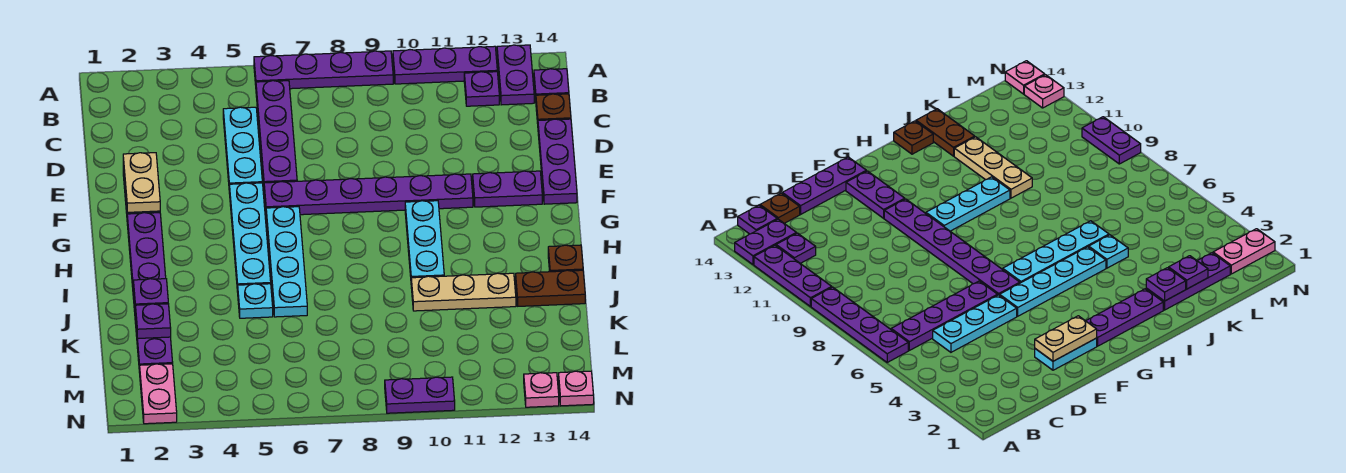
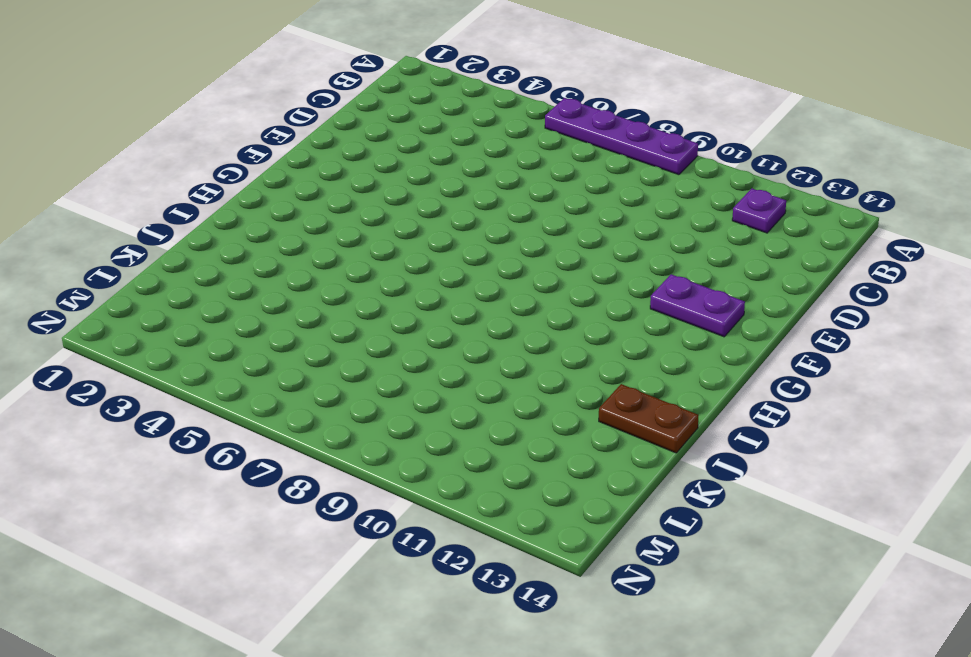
none -> purple 1x3 plate [393,46,497,84]
none -> purple 1x2 plate [497,45,534,105]
none -> purple 1x4 plate [256,81,297,183]

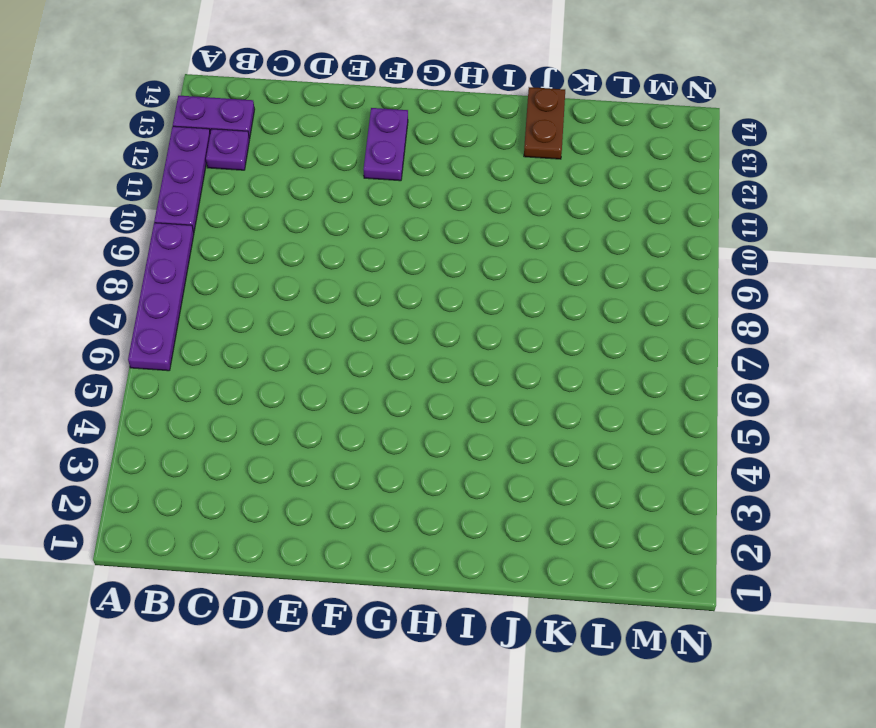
none -> purple 1x4 plate [256,81,297,183]
none -> purple 1x1 plate [534,69,569,99]
none -> cyan 1x3 plate [223,107,262,184]

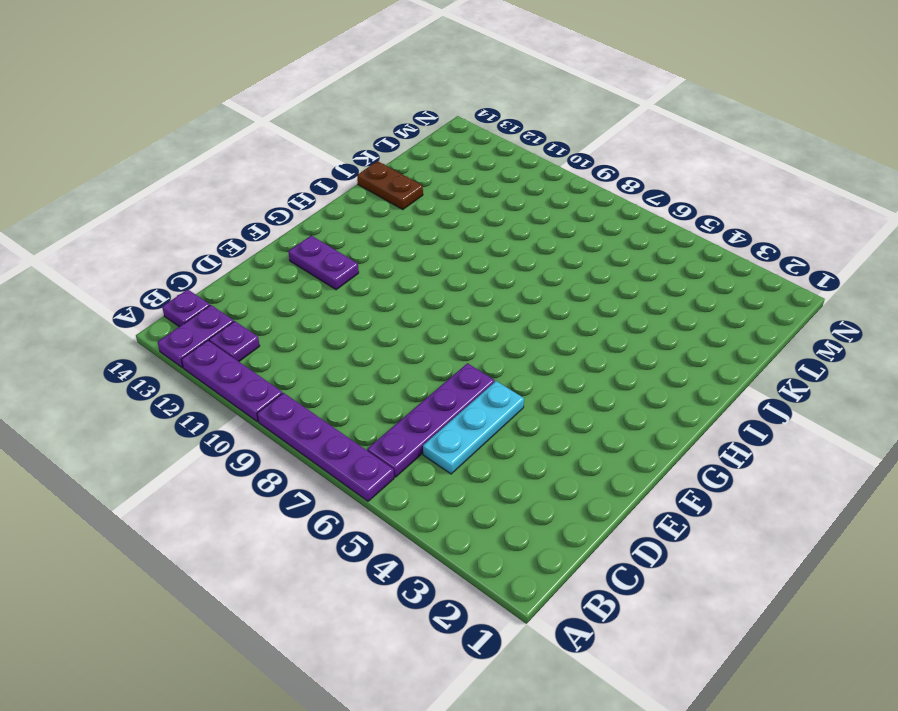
none -> brown 1x1 plate [536,94,571,124]
none -> purple 1x3 plate [538,119,577,204]
none -> cyan 1x2 plate [1035,338,1097,370]

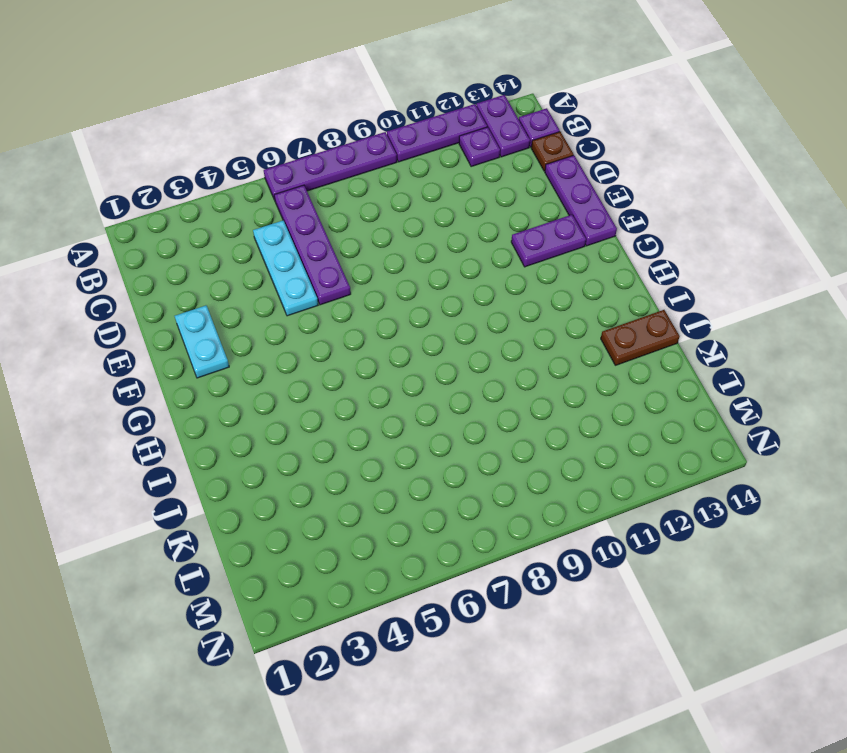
none -> cyan 1x4 plate [229,183,271,292]
none -> purple 1x6 plate [264,174,473,215]
none -> purple 1x3 plate [127,213,166,287]

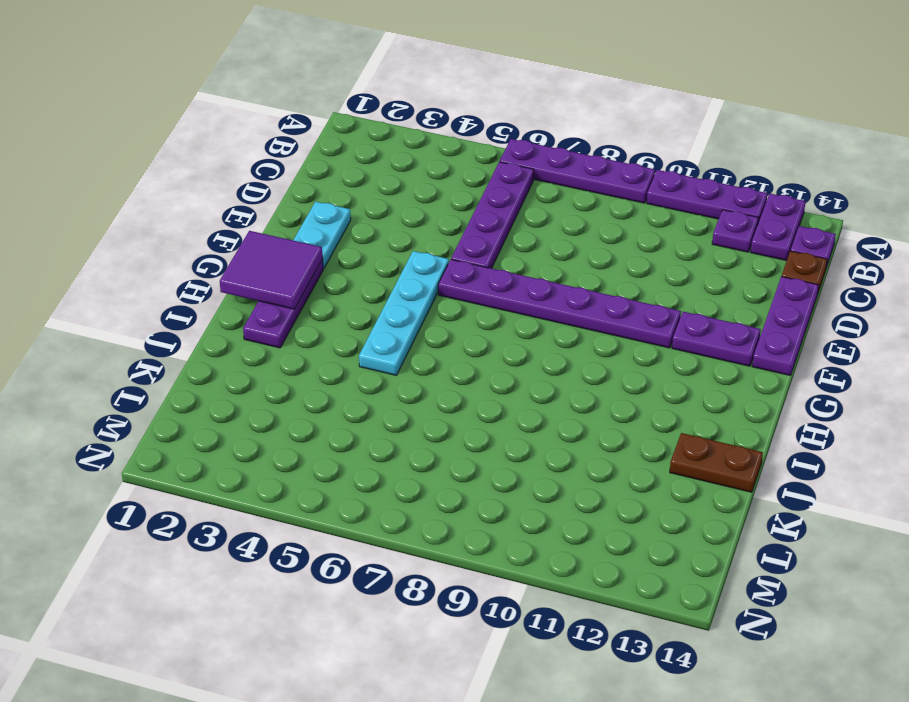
purple 2x2 tile [220,231,323,309] -> none
none -> cyan 1x3 plate [223,107,262,184]
none -> cyan 1x4 plate [266,207,307,317]
none -> cyan 1x3 plate [405,201,444,278]

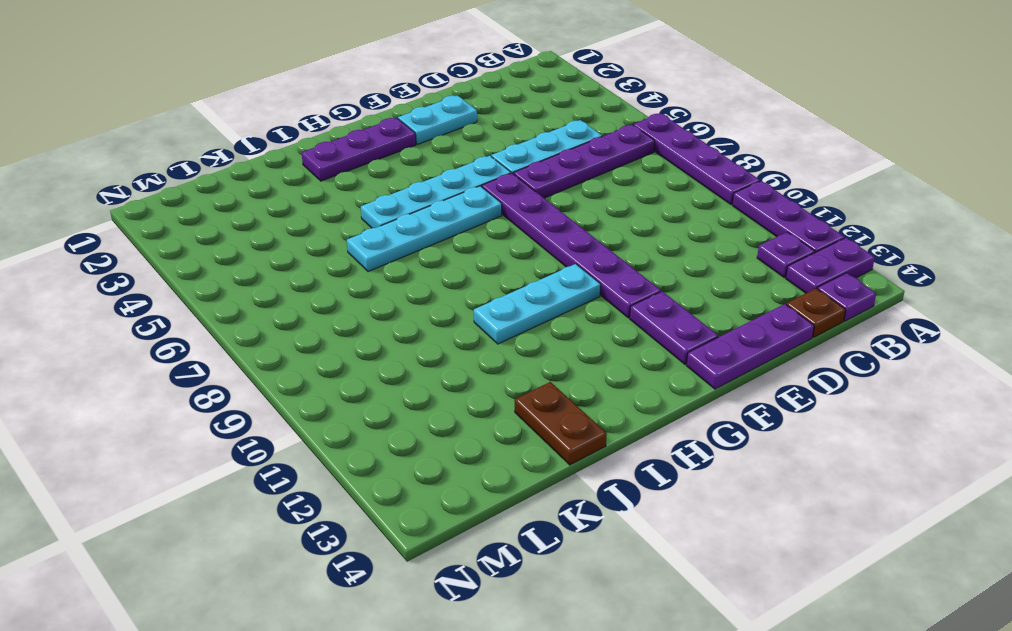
none -> brown 1x1 plate [548,245,583,272]
none -> purple 1x3 plate [133,290,173,373]
none -> cyan 1x1 plate [238,284,273,318]

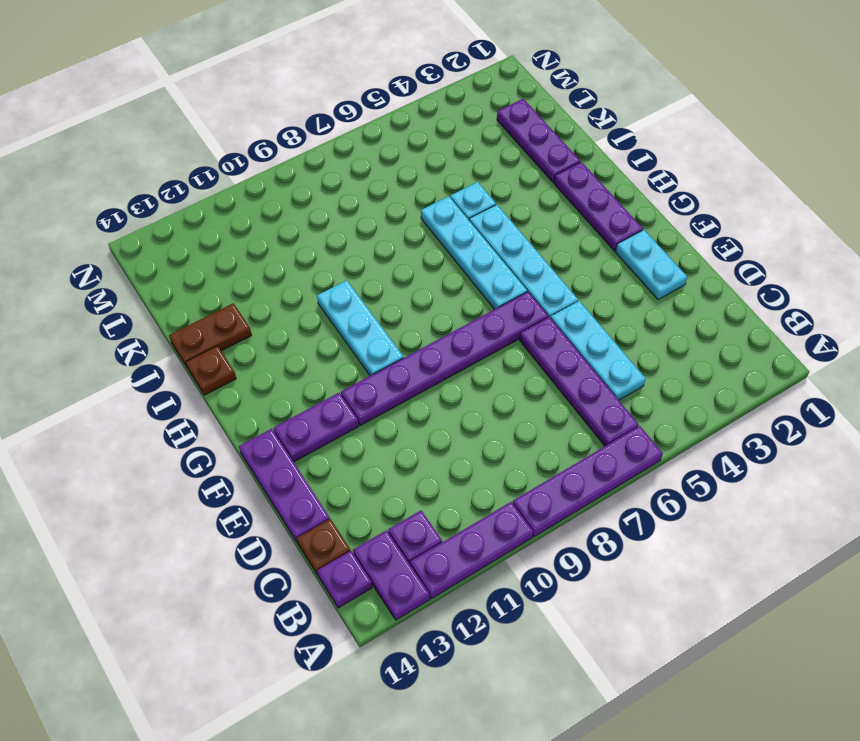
none -> tan 1x3 plate [411,273,516,311]
none -> pink 1x2 plate [140,364,177,424]
none -> purple 1x2 plate [385,377,455,413]

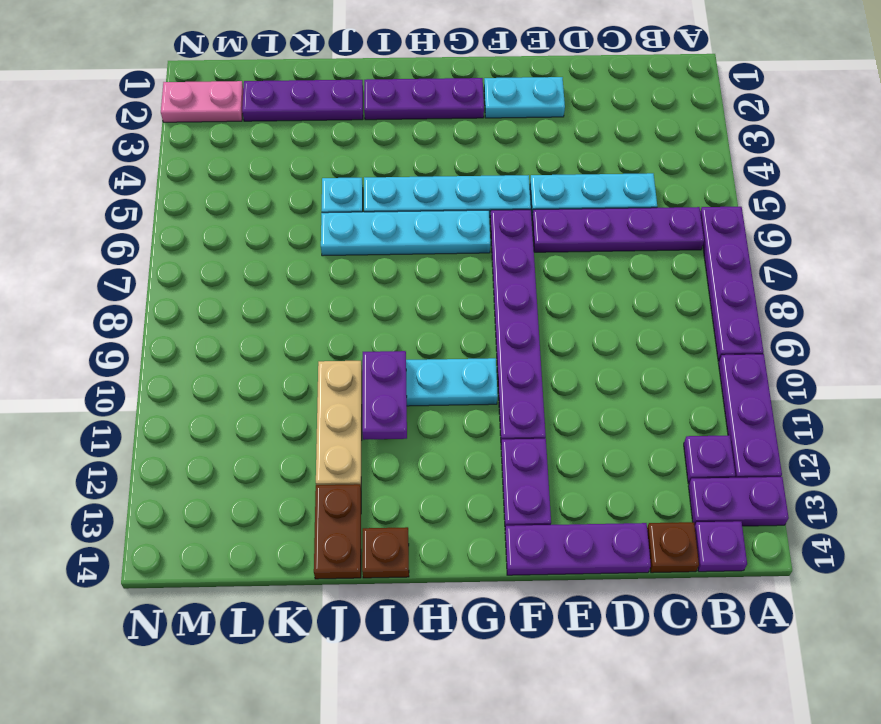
purple 1x2 plate [362,351,407,440] -> purple 1x2 plate moved to [385,377,455,413]
none -> pink 1x1 plate [524,373,559,407]
none -> pink 1x1 plate [559,371,594,406]
none -> tan 1x2 plate [123,153,160,212]

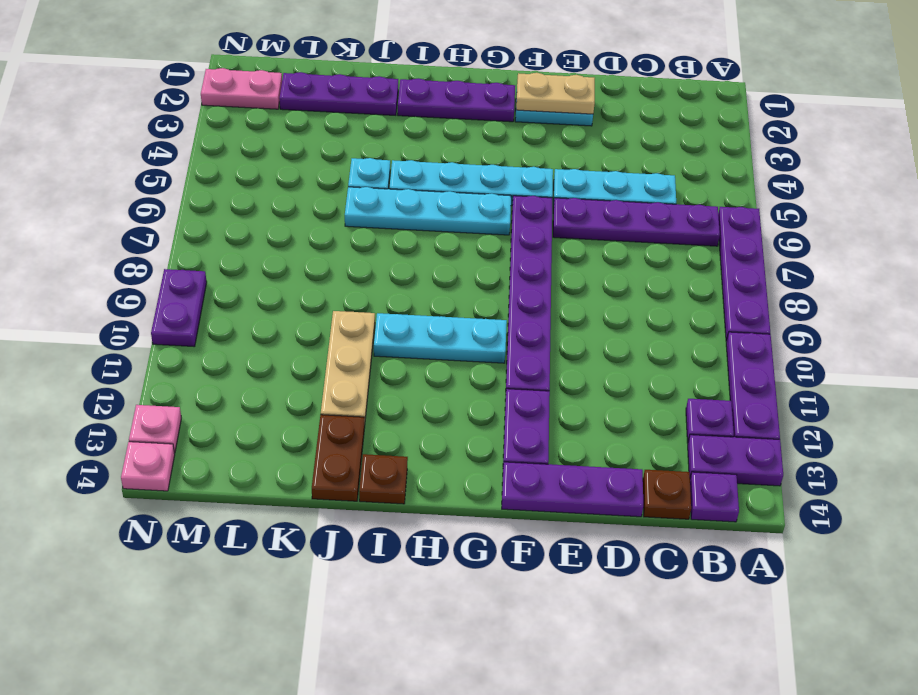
none -> purple 1x1 plate [133,279,168,313]
none -> purple 1x1 plate [135,304,171,339]

